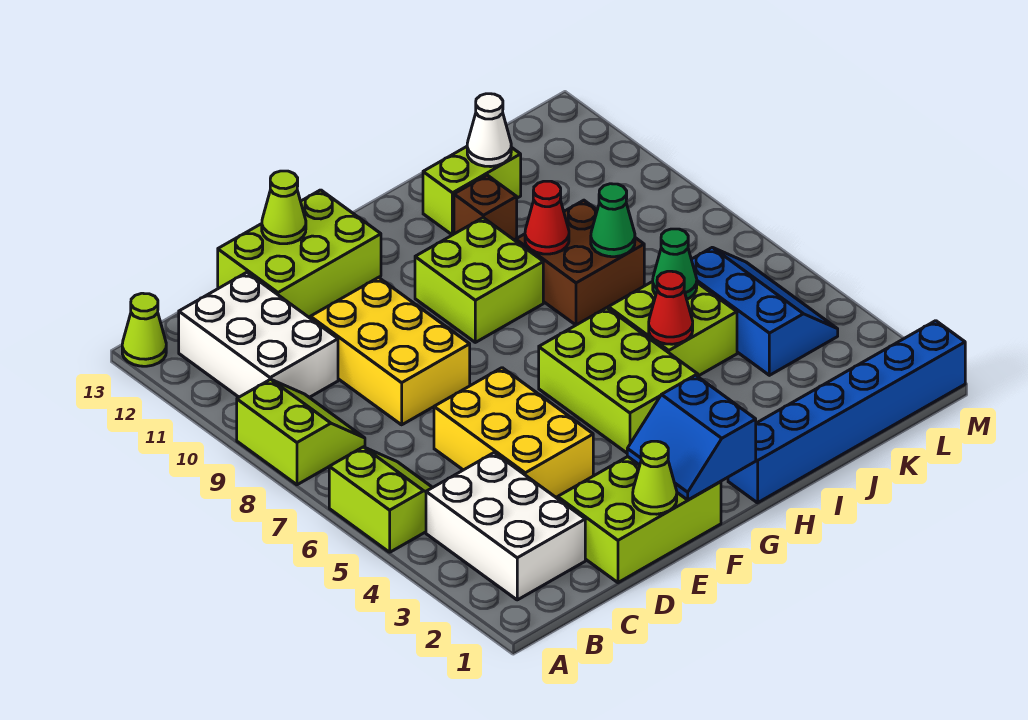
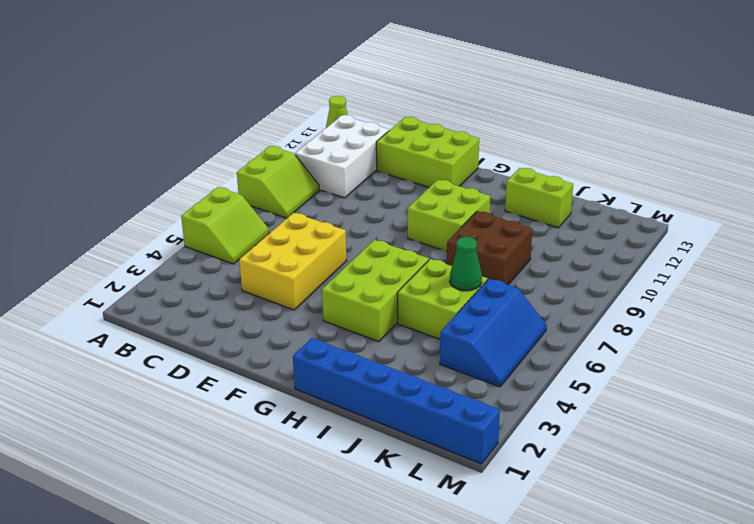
none -> white 2x3 brick [426,453,585,600]
none -> lime 2x3 brick [558,457,721,583]
none -> yellow 2x3 brick [310,277,470,425]

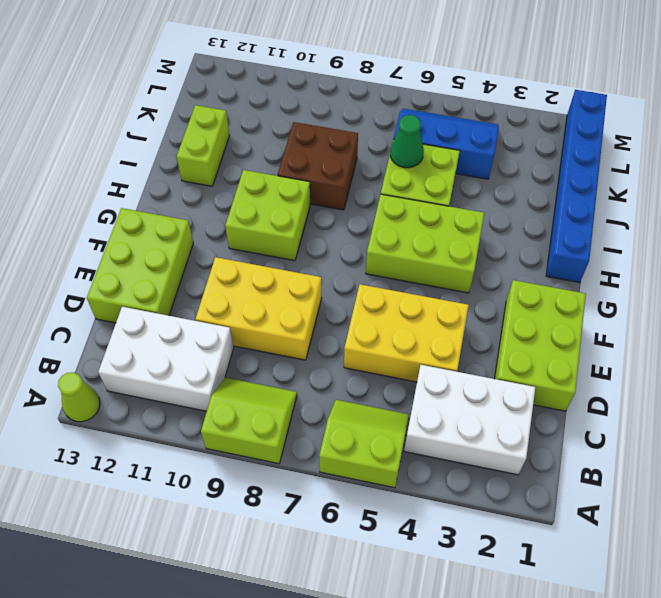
none -> brown 1x1 brick [454,175,517,240]
none -> lime 1x1 cone [633,441,677,514]
none -> lime 1x1 cone [262,171,306,244]

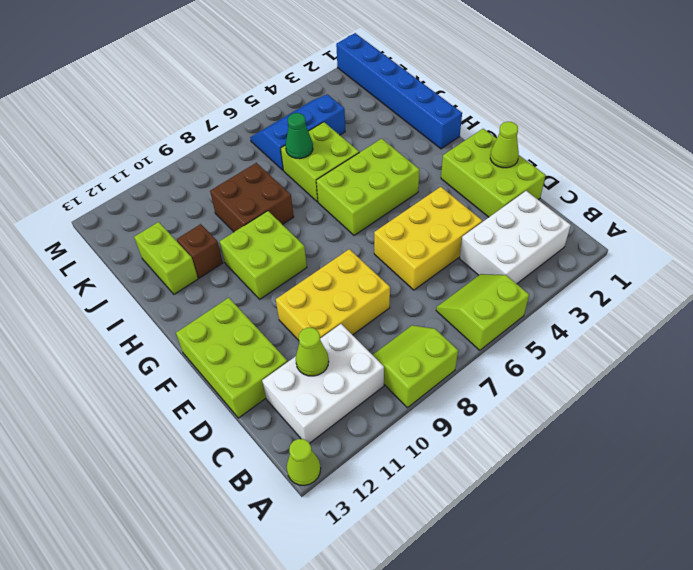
lime 1x1 cone [296,328,329,376] -> lime 1x1 cone moved to [262,171,306,244]
none -> blue 2x2 slope [627,375,756,500]
none -> red 1x1 cone [649,271,693,344]
none -> red 1x1 cone [525,181,569,254]

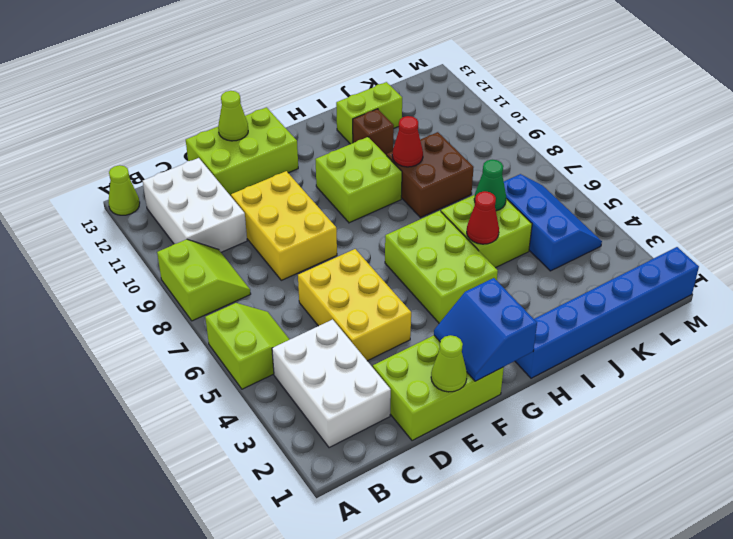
none -> green 1x1 cone [591,184,635,257]
none -> white 1x1 cone [467,94,511,167]

